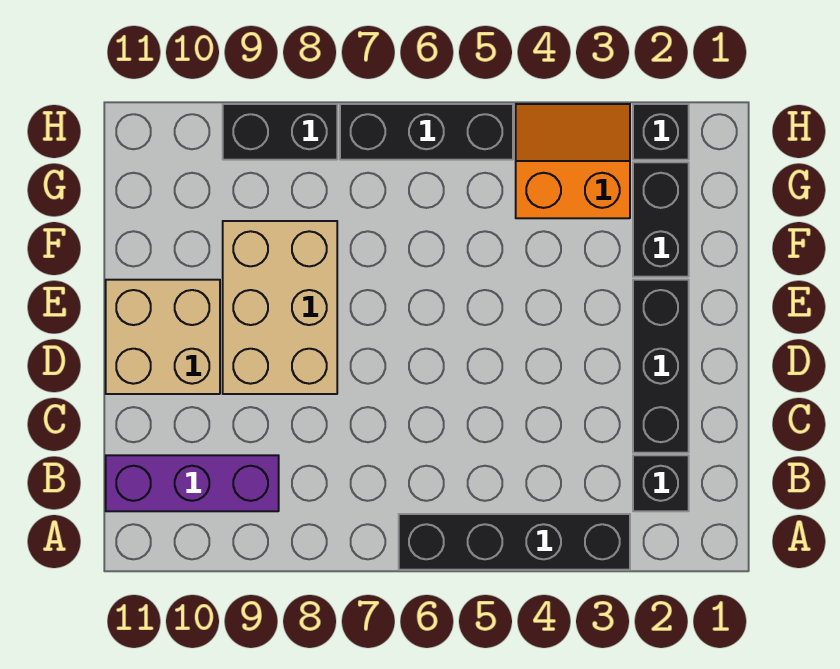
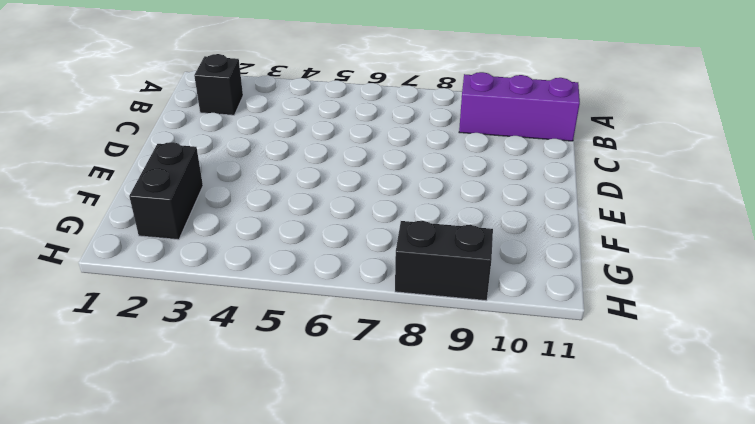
none -> black 1x4 brick [399,514,630,570]
none -> black 1x3 brick [633,280,689,453]

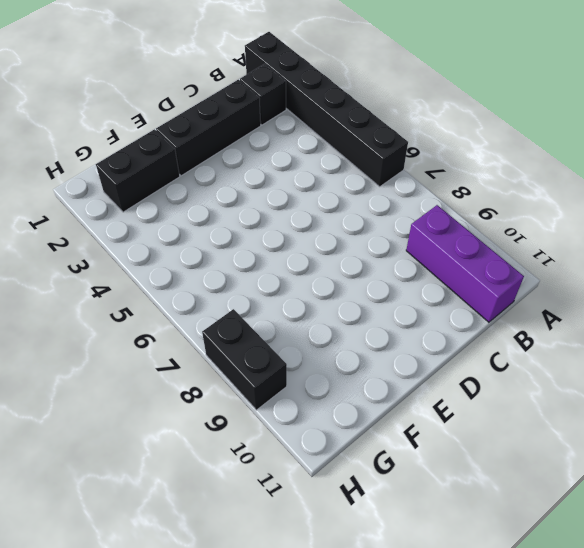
black 1x6 brick [245,32,408,187] -> black 1x4 brick [399,514,630,570]
none -> tan 2x3 brick [223,221,337,394]
none -> tan 2x2 brick [106,280,220,394]

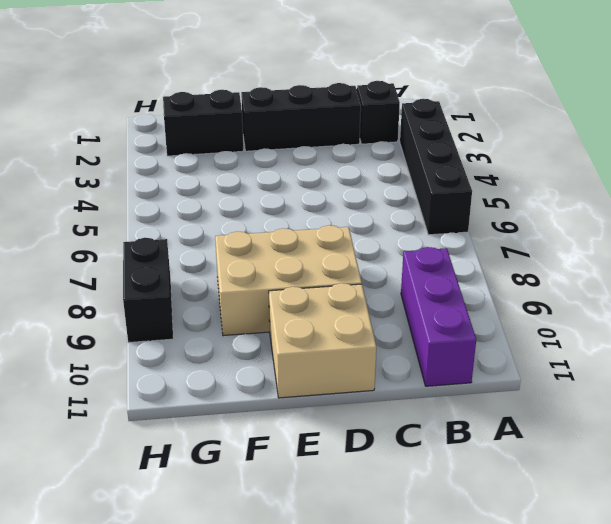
none -> orange 2x2 slope [516,104,630,218]
none -> black 1x1 brick [633,104,689,160]

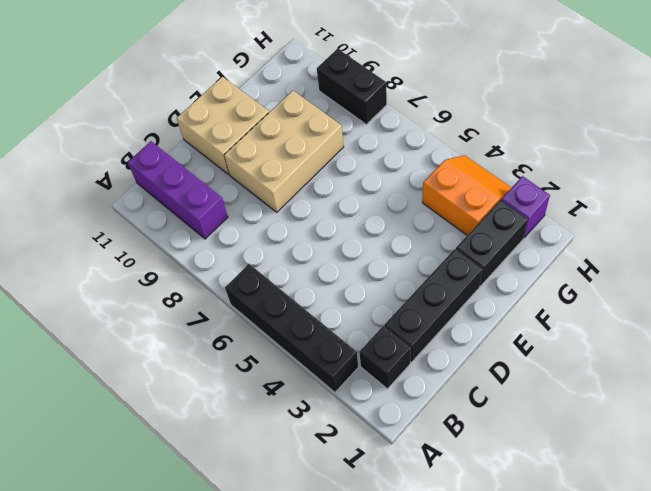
purple 1x1 brick [501,176,550,238] -> black 1x1 brick [633,104,689,160]
none -> black 1x3 brick [340,104,513,160]

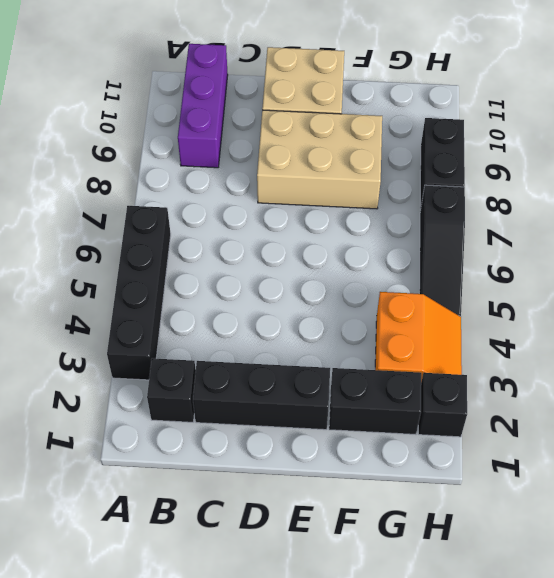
black 1x3 slope [419,185,465,316] -> black 1x3 brick [340,104,513,160]

